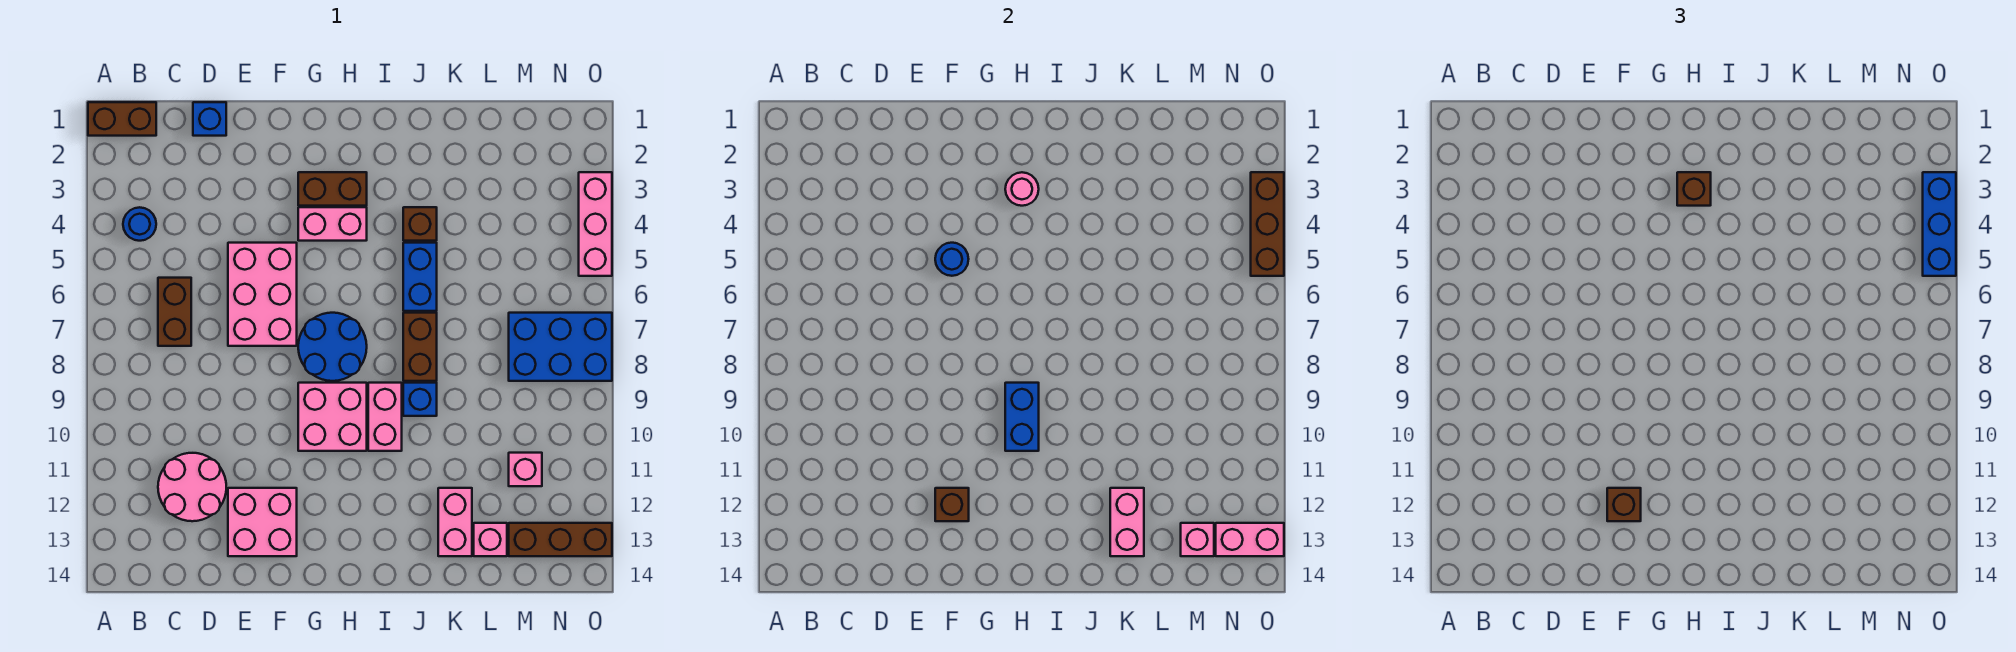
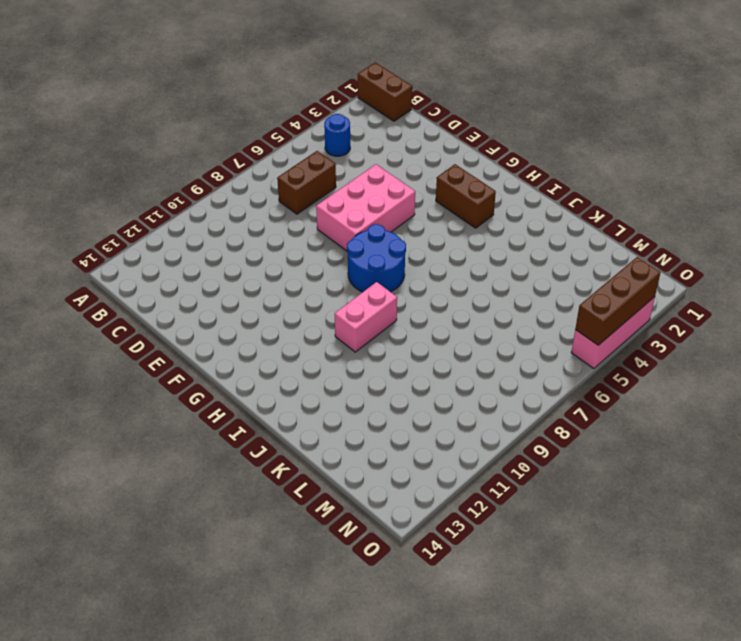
none -> pink 2x2 round brick [158,453,226,521]
none -> blue 1x1 brick [193,102,226,136]
none -> pink 2x2 brick [228,488,297,556]
none -> pink 1x2 brick [298,207,367,241]

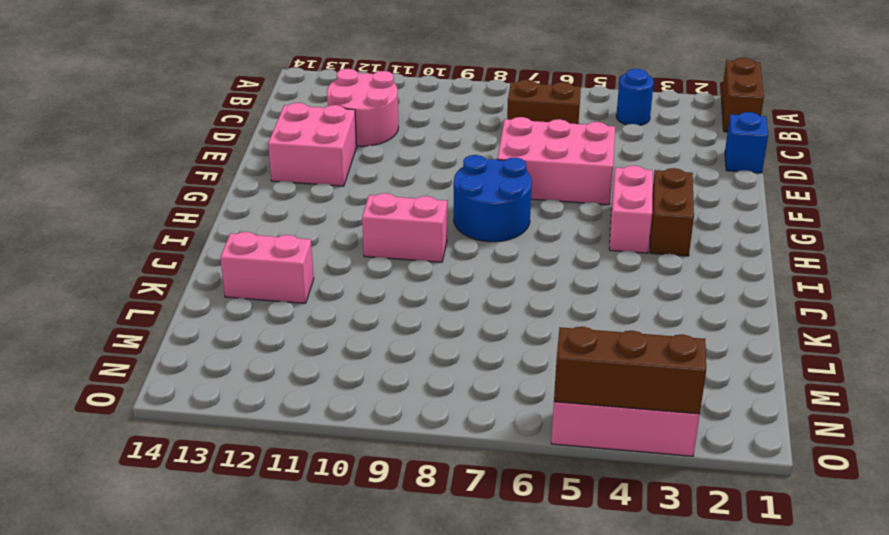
none -> pink 2x2 brick [298,383,367,451]
none -> brown 1x1 brick [403,207,437,241]
none -> blue 1x2 brick [403,243,437,311]
none -> brown 1x2 brick [403,313,437,381]

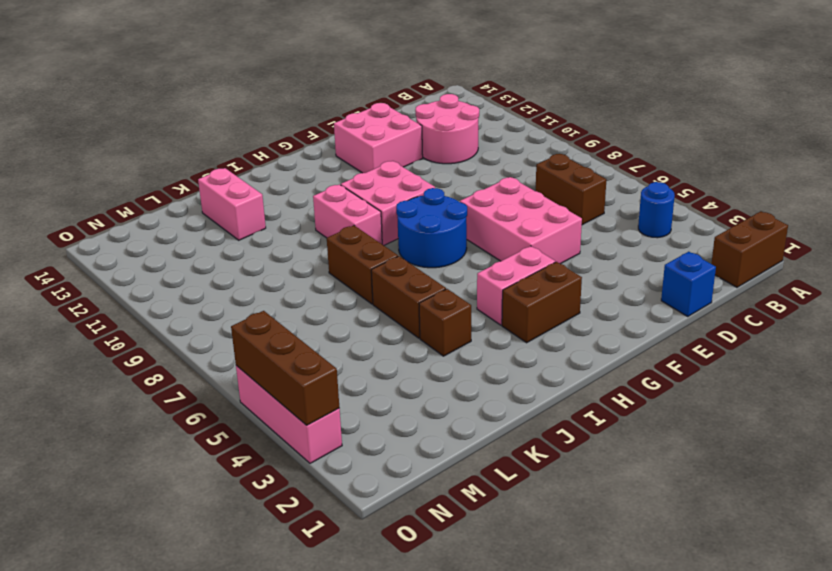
brown 1x2 brick [371,256,446,338] -> blue 1x2 brick [403,243,437,311]
none -> blue 1x1 brick [403,383,437,416]
none -> pink 1x1 brick [474,523,507,556]
none -> blue 2x3 brick [509,313,612,381]
none -> pink 1x1 brick [509,453,542,486]

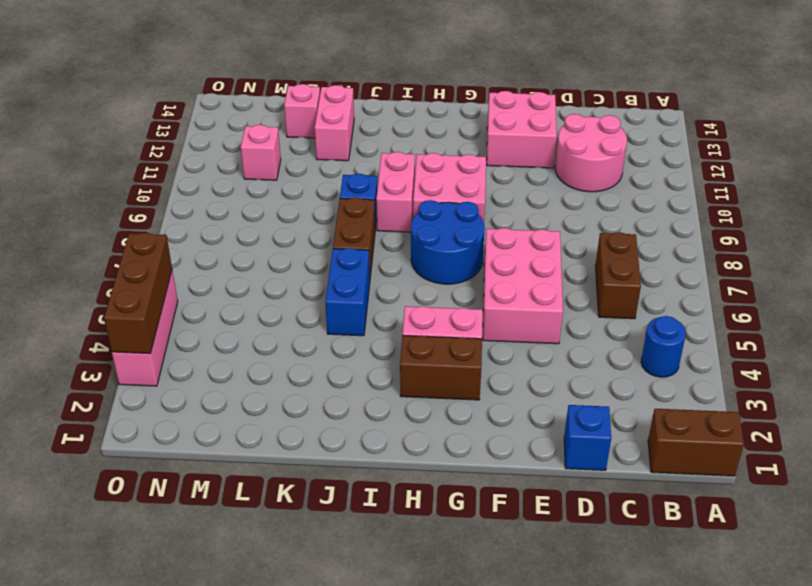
none -> brown 1x1 brick [403,207,437,241]
none -> blue 2x3 brick [509,313,612,381]
none -> brown 1x3 brick [509,523,612,556]
none -> blue 1x1 round brick [935,243,969,276]

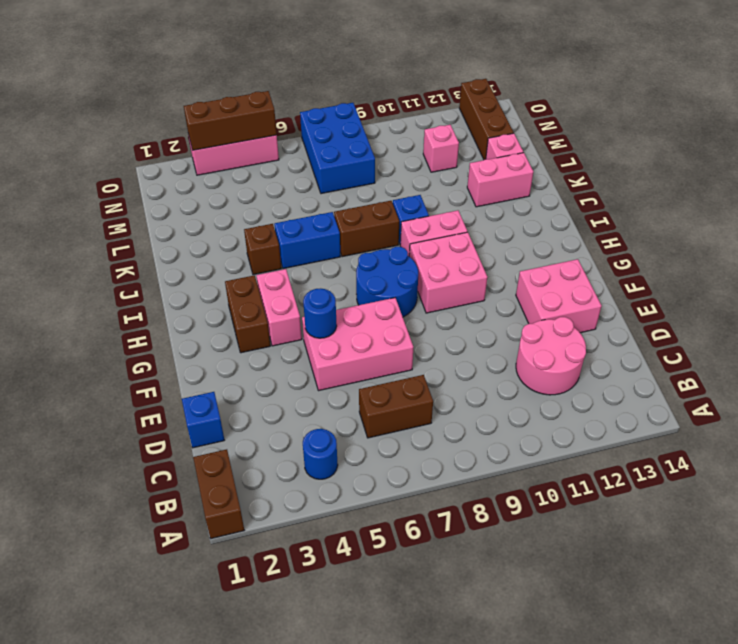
none -> brown 1x1 brick [935,488,969,521]
none -> pink 1x1 round brick [1005,172,1039,206]
none -> blue 1x2 brick [1005,383,1039,451]
none -> pink 1x2 brick [1110,488,1144,556]

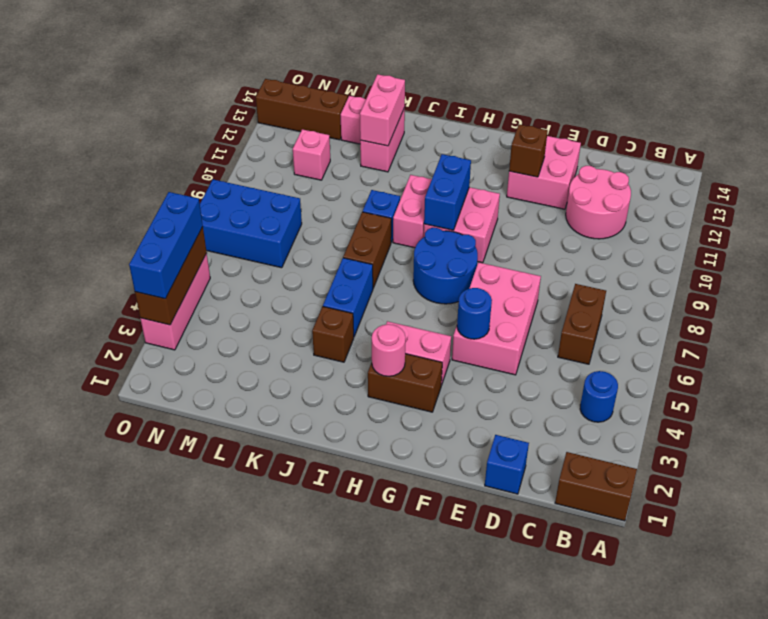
none -> pink 1x1 brick [1181,523,1214,556]
none -> pink 1x2 brick [1216,523,1284,556]
none -> brown 1x1 brick [1607,488,1641,521]
none -> brown 1x1 brick [1677,172,1711,206]

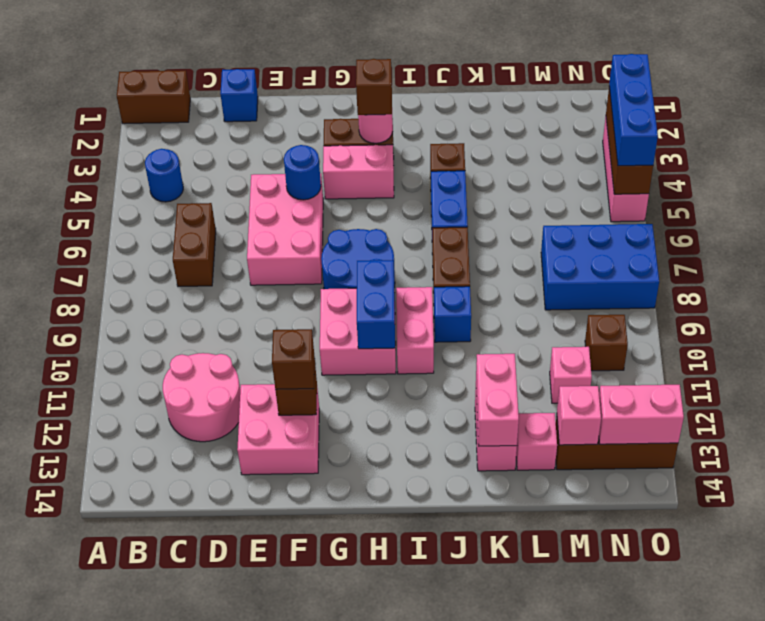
brown 1x1 brick [585,315,628,371] -> none

